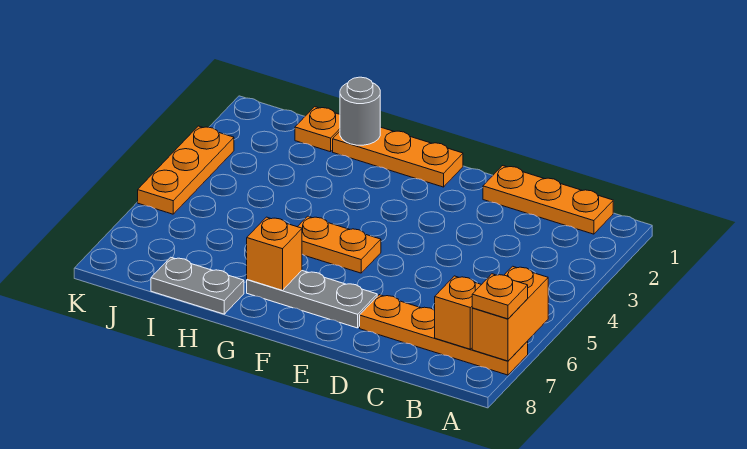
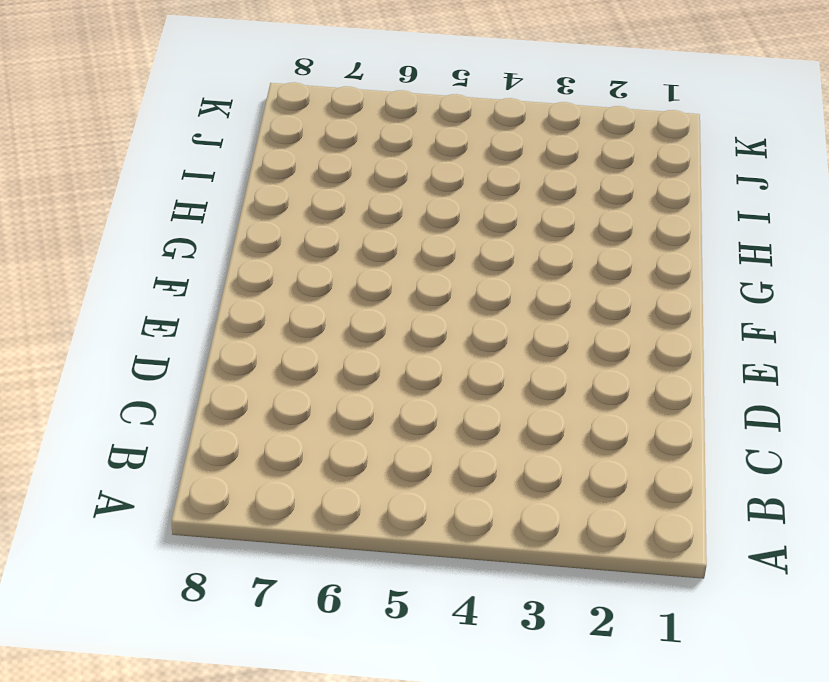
none -> orange 1x4 plate [360,295,528,375]
none -> orange 1x3 plate [483,166,613,234]
none -> grey 1x3 plate [247,271,377,328]

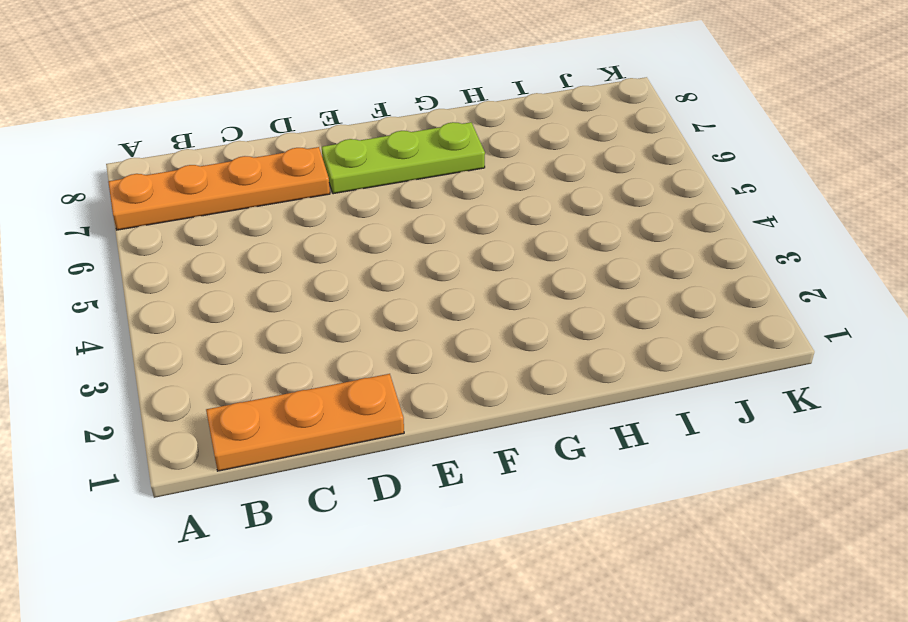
lime 1x3 plate [322,122,485,194] -> grey 1x3 plate [247,271,377,328]
none -> orange 1x3 plate [333,127,463,187]
none -> orange 1x2 plate [298,216,381,273]
none -> grey 1x2 plate [151,257,244,314]

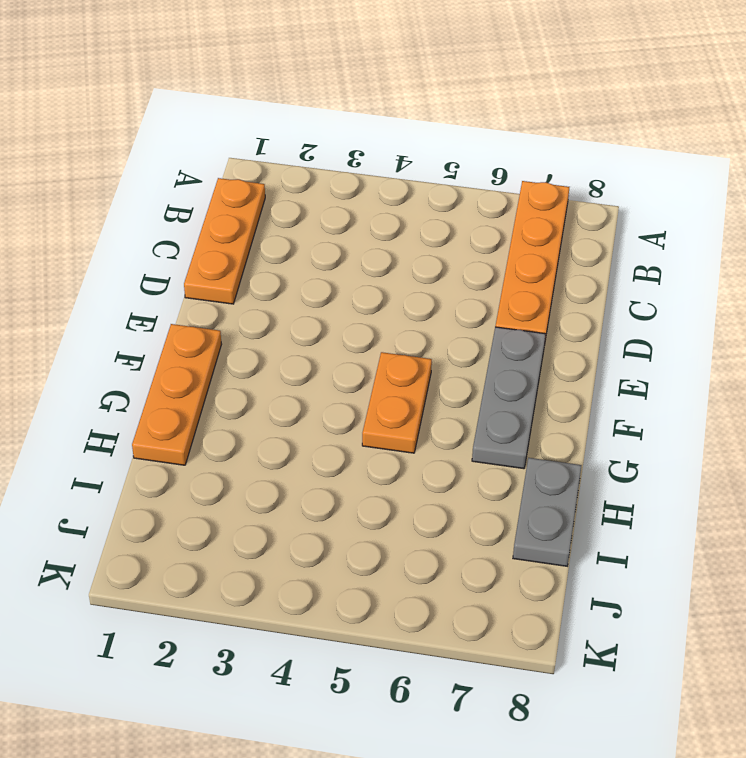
none -> orange 1x1 plate [295,107,340,152]
none -> orange 1x3 plate [138,126,234,214]
none -> orange 1x2 brick [472,266,548,361]

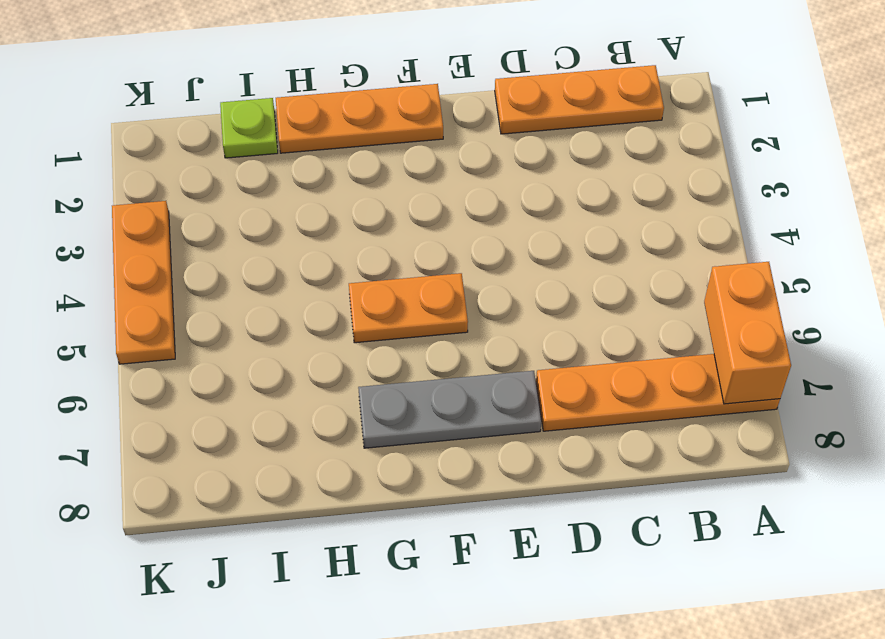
lime 1x1 plate [220,98,278,158] -> orange 1x1 plate [295,107,340,152]
none -> grey 1x2 plate [151,257,244,314]
none -> orange 1x1 brick [435,276,481,349]
none -> orange 1x1 brick [247,217,302,290]

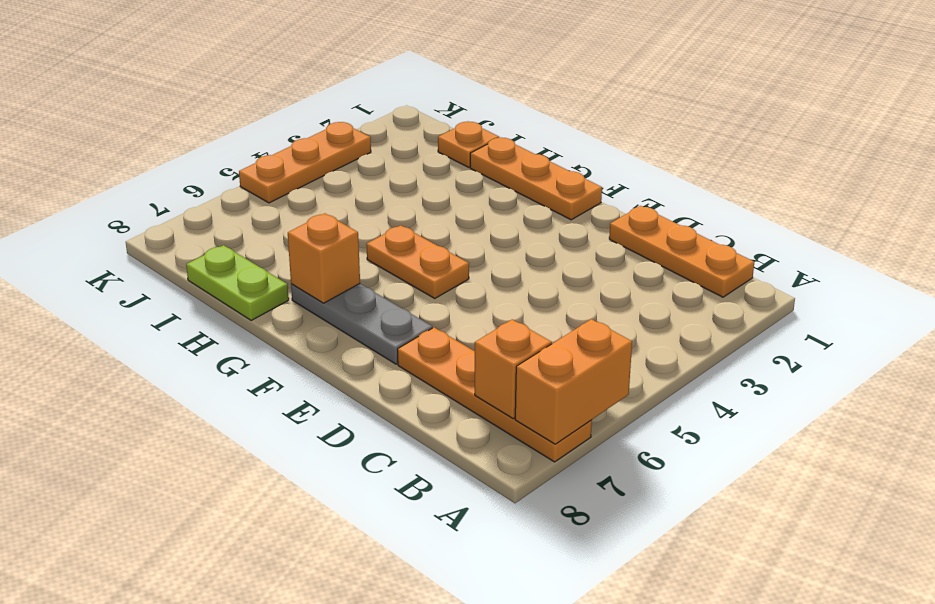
lime 1x2 plate [186,245,289,320] -> grey 1x2 plate [151,257,244,314]
none -> grey 1x1 round brick [340,77,380,145]
none -> orange 1x1 plate [472,274,528,319]

